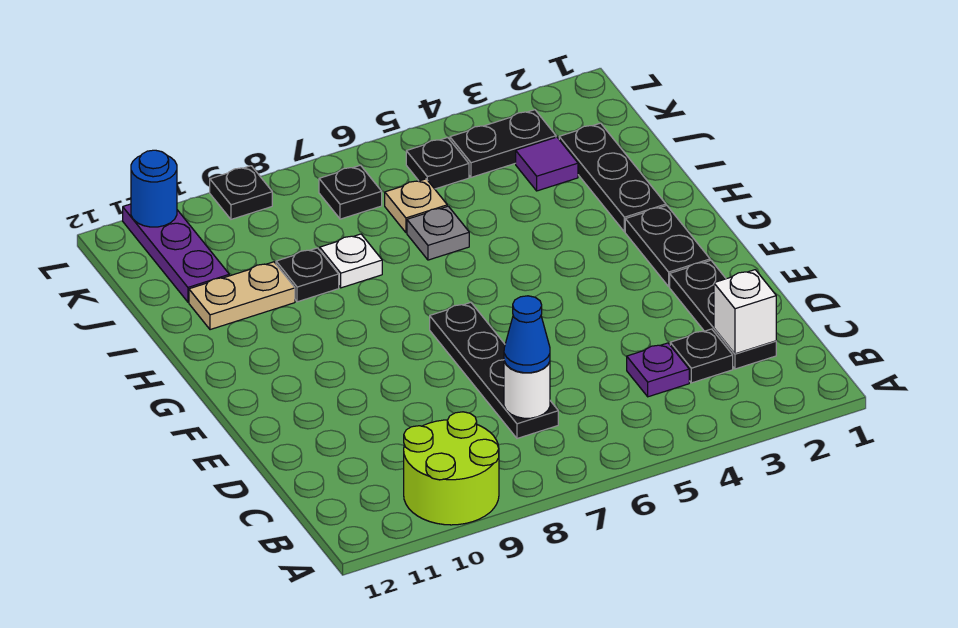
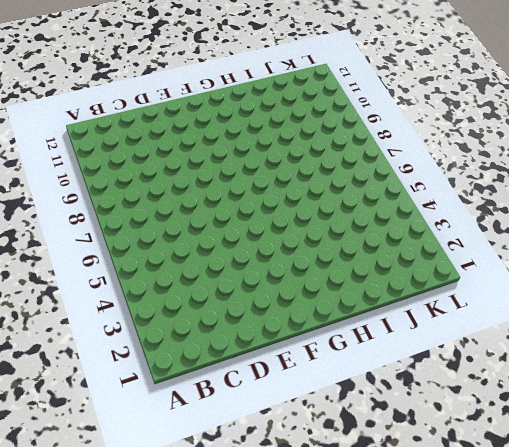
none -> lime 2x2 round brick [404,412,499,525]
none -> black 1x3 plate [670,260,776,369]
none -> black 1x1 plate [670,329,733,383]

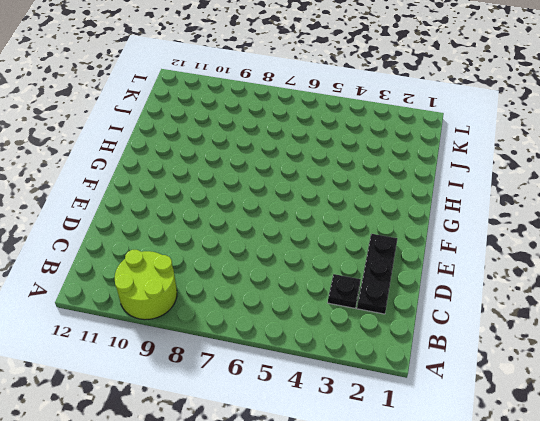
none -> purple 1x1 plate [627,343,689,397]
none -> black 1x4 plate [430,303,558,438]
none -> black 1x2 plate [625,206,710,287]

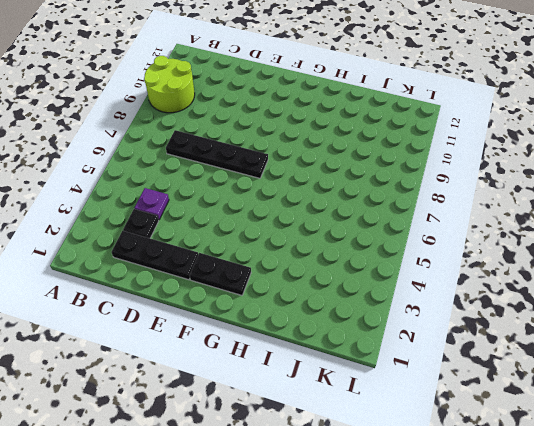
none -> black 1x3 plate [559,123,666,232]
none -> grey 1x1 plate [407,206,469,260]
none -> white 1x1 plate [320,234,382,288]

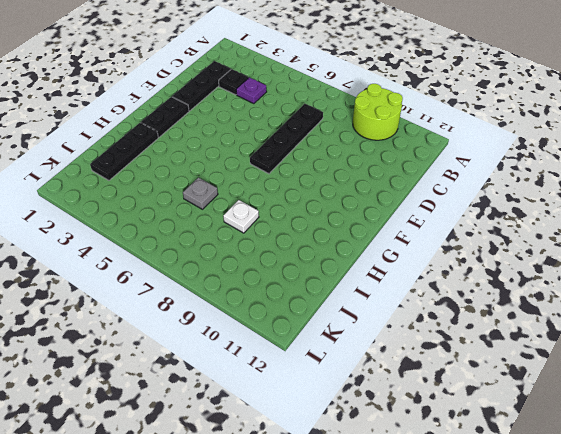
none -> black 1x1 plate [276,248,339,302]
none -> tan 1x2 plate [189,262,295,330]
none -> purple 1x1 tile [516,137,578,191]

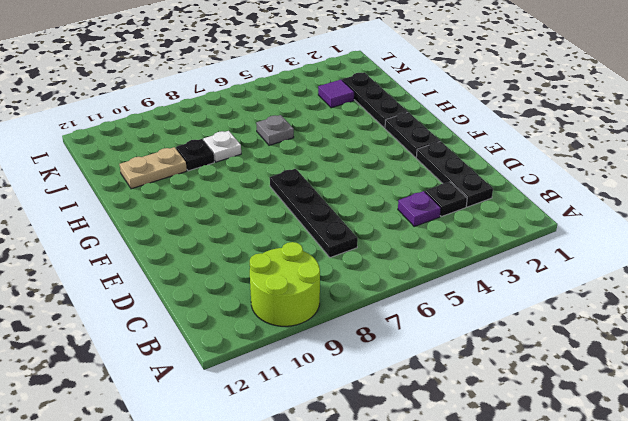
none -> tan 1x1 plate [385,179,447,233]
none -> purple 1x3 plate [123,204,229,302]
none -> black 1x2 plate [450,110,556,177]

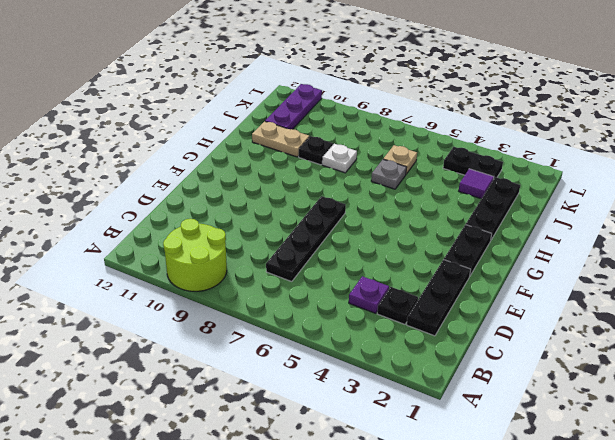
none -> black 1x1 plate [406,138,469,189]
none -> black 1x1 plate [319,165,382,219]
none -> black 1x1 plate [210,166,272,219]

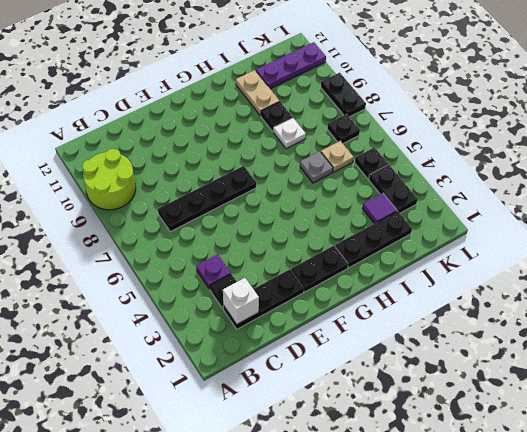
black 1x2 plate [321,73,366,117] -> black 1x1 plate [210,166,272,219]
none -> white 1x1 round brick [504,361,550,418]
none -> blue 1x1 round brick [131,150,177,227]
none -> blue 1x1 cone [504,296,550,373]

